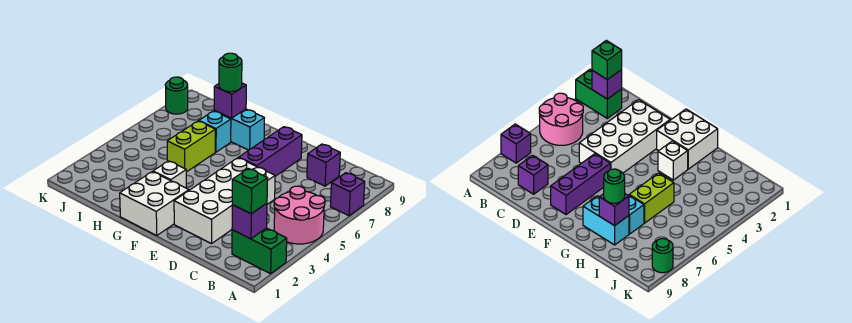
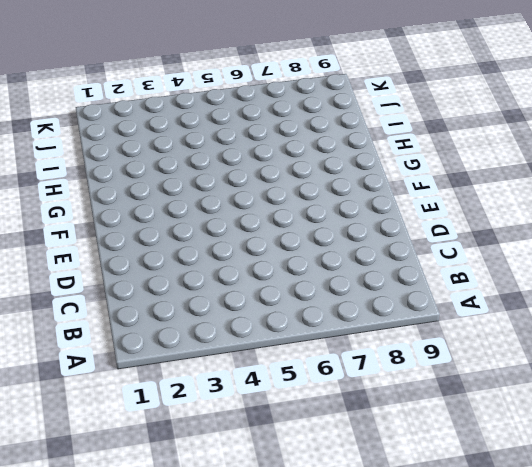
none -> green 1x2 brick [232,228,287,274]
none -> pink 2x2 round brick [274,186,325,244]
none -> purple 1x1 brick [330,173,365,216]

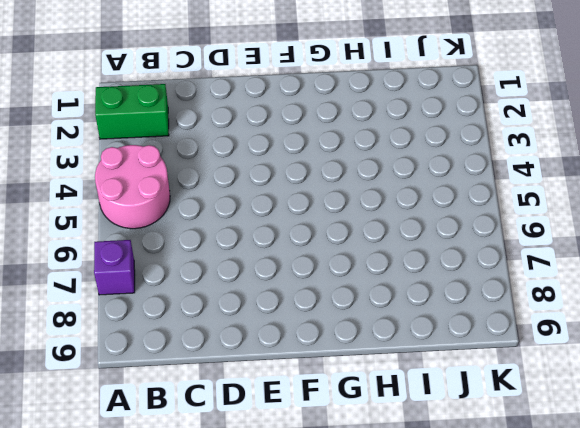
none -> purple 1x1 brick [307,144,340,186]
none -> white 2x4 brick [174,158,275,244]
none -> purple 1x3 brick [239,127,302,176]

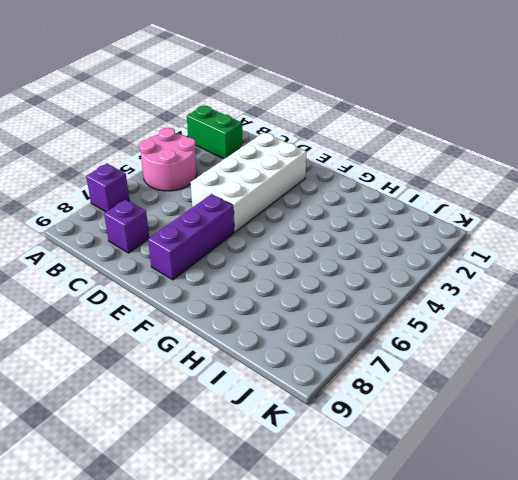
none -> white 2x2 brick [120,172,189,235]
none -> white 1x1 brick [153,161,186,188]
none -> cyan 1x2 brick [214,109,264,150]

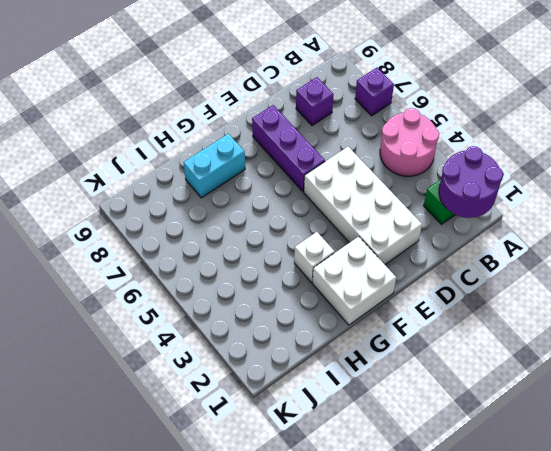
purple 2x2 round brick [439,146,503,218] -> purple 1x1 brick [232,203,267,239]
none -> lime 1x2 brick [167,121,215,172]
none -> cyan 1x1 brick [199,111,231,152]
none -> green 1x1 round brick [165,77,188,114]

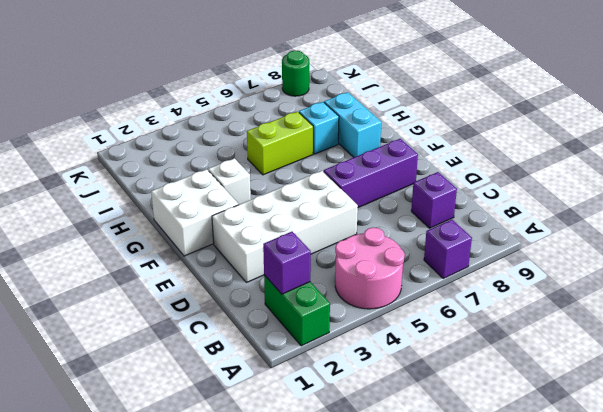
none -> purple 1x1 brick [214,83,246,118]
none -> green 1x1 brick [232,168,268,214]
none -> green 1x1 round brick [219,53,242,92]

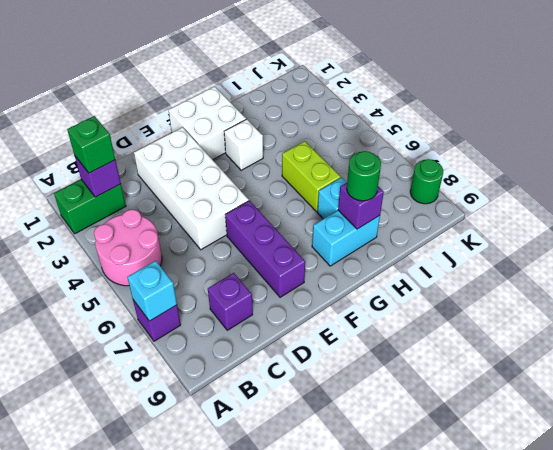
cyan 1x1 brick [128,261,177,321] -> none

